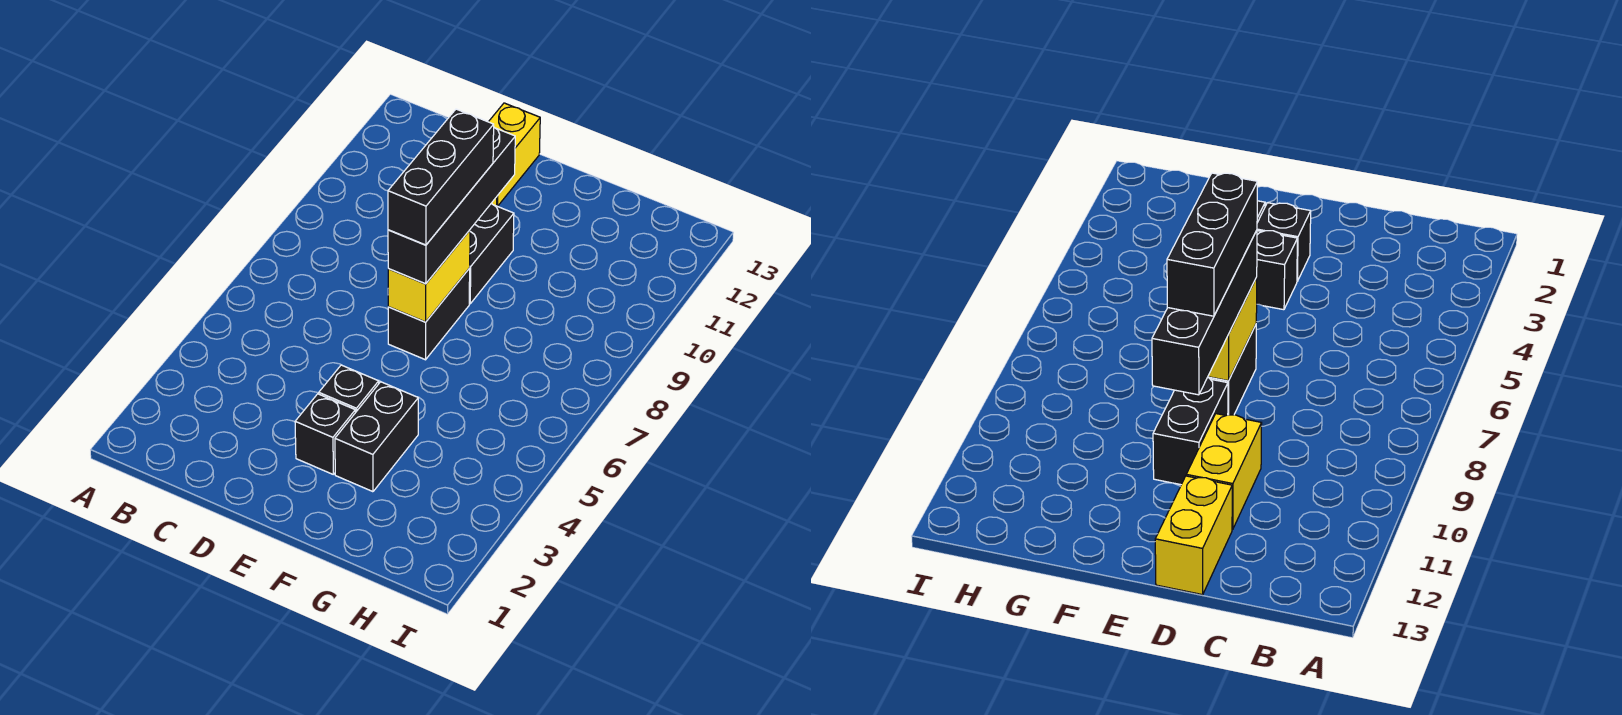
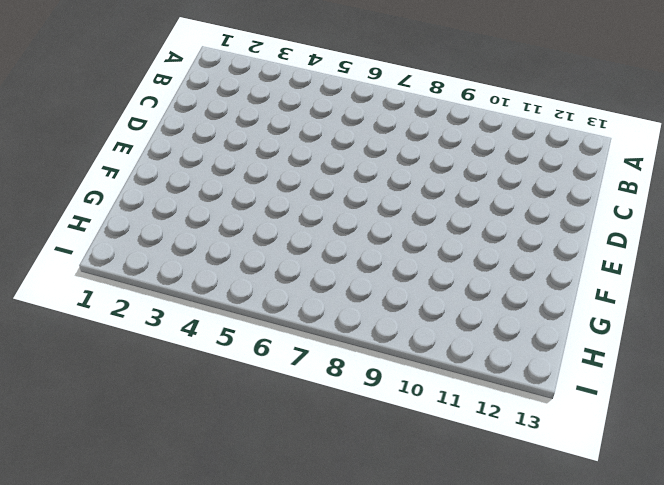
none -> yellow 1x2 brick [1186,414,1262,530]
none -> yellow 1x2 brick [489,103,540,206]

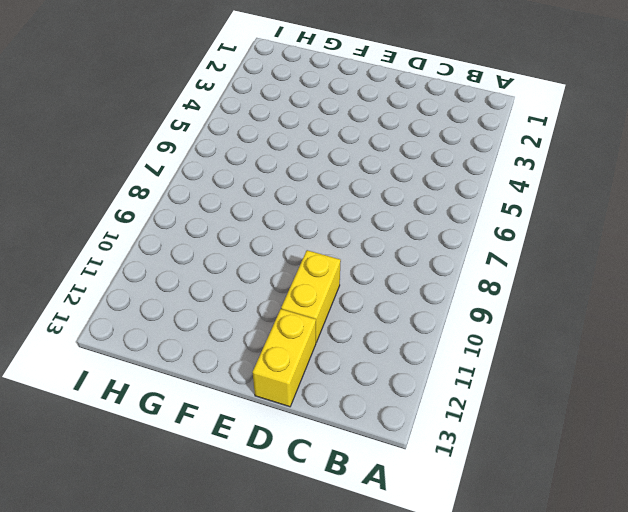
none -> black 1x1 brick [295,394,355,474]
none -> black 1x1 brick [319,365,379,413]

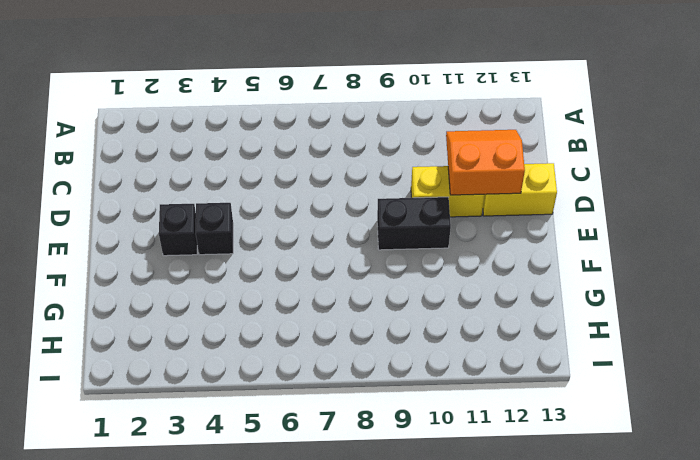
orange 2x2 slope [446,130,525,195] -> none
none -> black 1x2 brick [388,268,470,360]
none -> black 1x2 brick [335,382,418,492]

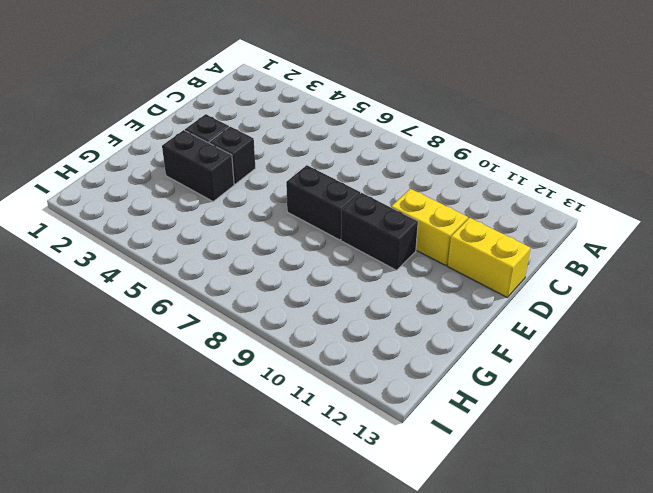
none -> yellow 1x2 brick [388,230,470,322]
none -> black 1x4 brick [388,128,515,284]

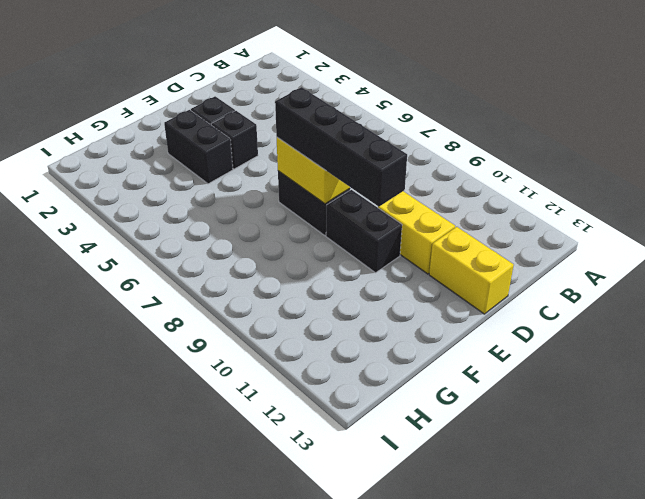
none -> black 1x3 brick [388,109,494,245]

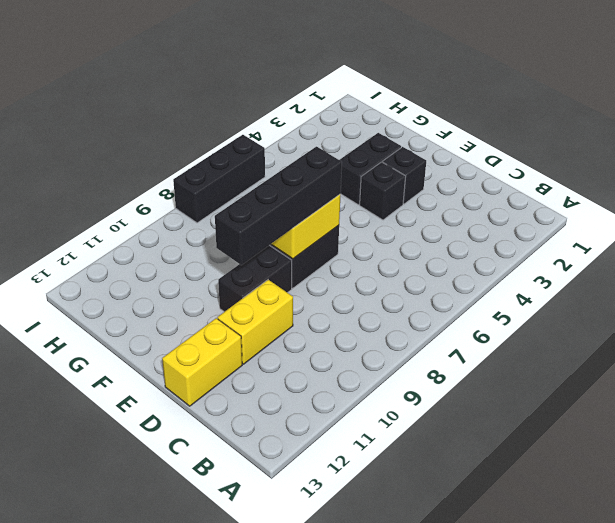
black 1x3 brick [173,135,265,223] -> black 1x3 brick moved to [388,109,494,245]

